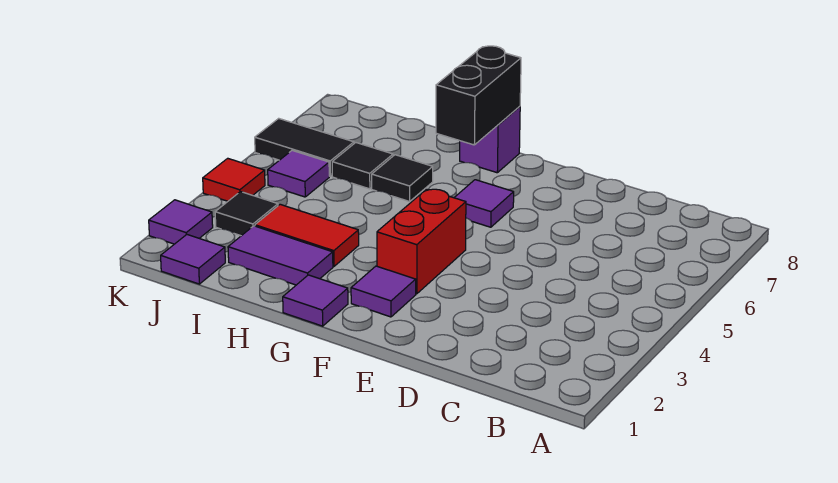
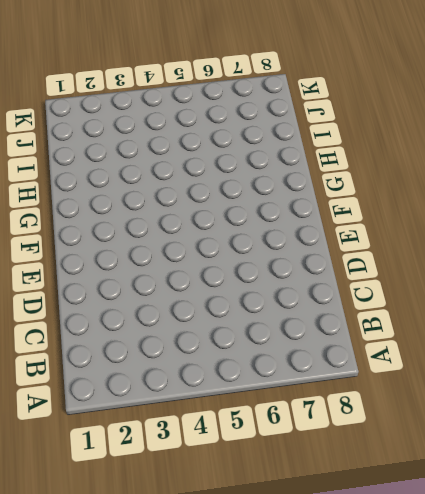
none -> purple 1x1 tile [351,266,416,317]
none -> red 1x2 brick [377,189,466,294]
none -> purple 1x1 tile [454,180,514,227]

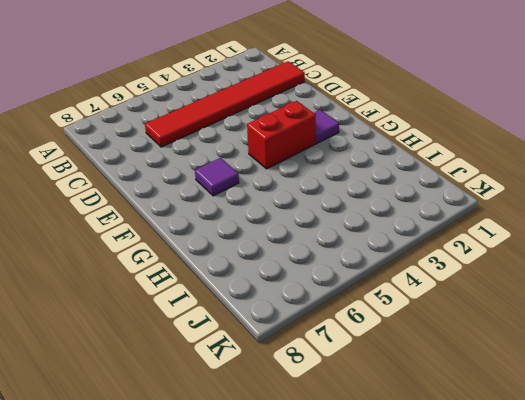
red 1x6 tile [145,61,305,147] -> none
none -> purple 1x1 tile [283,275,348,326]
none -> purple 1x1 brick [460,106,520,173]
none -> purple 1x2 tile [228,226,333,285]

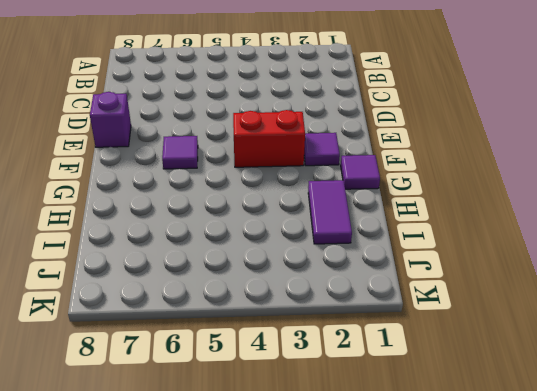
purple 1x1 brick [90,92,131,147] -> purple 1x1 brick moved to [460,106,520,173]
none -> red 1x2 tile [255,204,359,266]
none -> black 1x1 tile [372,155,433,201]
none -> black 1x1 tile [332,143,393,189]

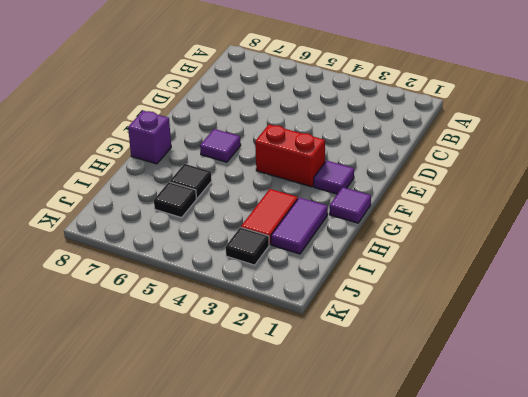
none -> purple 1x1 tile [161,235,225,284]
none -> purple 1x1 tile [268,150,329,197]
none -> black 1x2 tile [255,118,354,176]

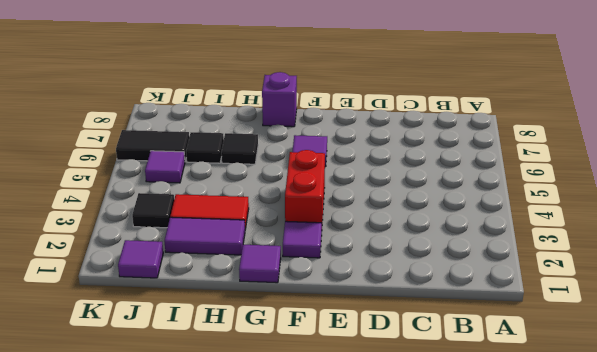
none -> purple 1x1 tile [149,200,213,244]
none -> red 1x1 tile [203,158,265,201]
none -> black 1x2 brick [436,46,521,145]

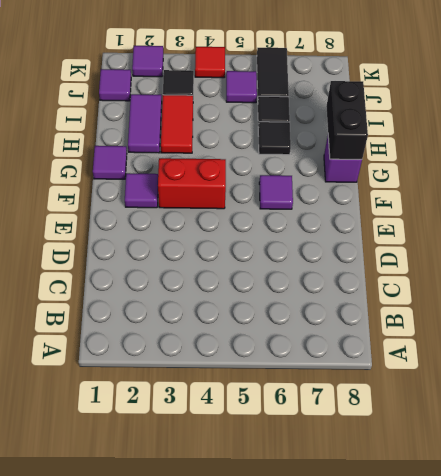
black 1x2 brick [326,81,368,159] -> black 1x2 brick turned to [436,46,521,145]

